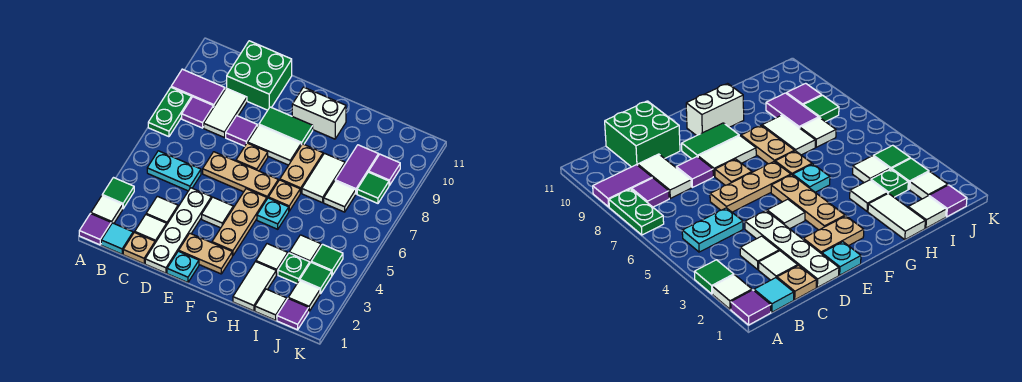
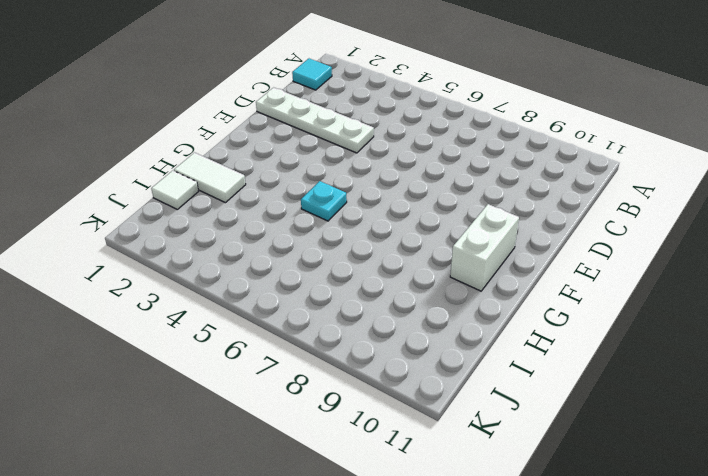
none -> purple 1x1 tile [79,214,111,245]
none -> white 1x1 tile [91,196,123,224]
none -> green 1x1 tile [102,178,134,208]
none -> green 1x2 plate [148,88,192,137]

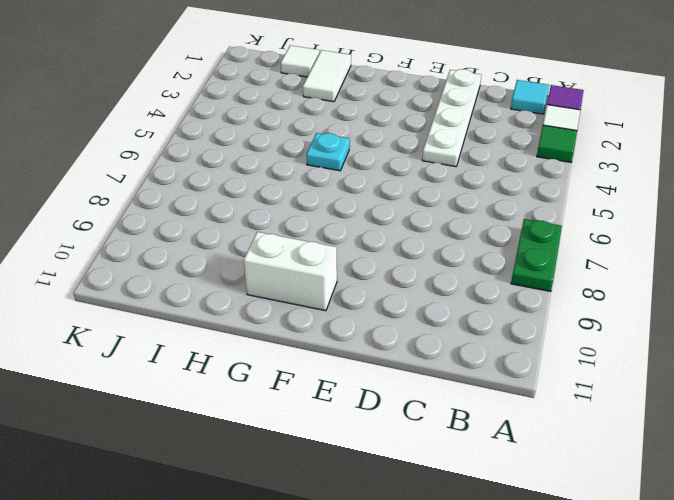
none -> purple 1x2 tile [171,69,225,107]
none -> cyan 1x2 plate [147,151,201,191]
none -> purple 1x1 tile [182,97,213,128]
none -> tan 1x1 plate [123,232,155,264]

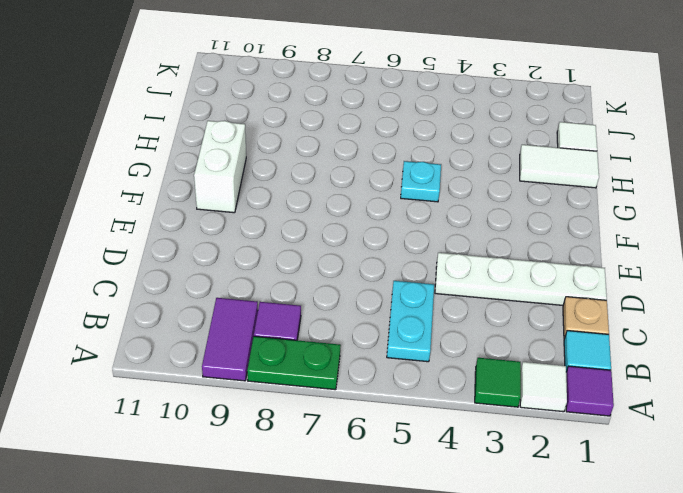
none -> white 1x1 tile [135,215,167,243]
none -> white 1x1 tile [146,196,178,224]
none -> white 1x2 tile [204,88,247,137]
none -> green 2x2 brick [227,41,292,110]

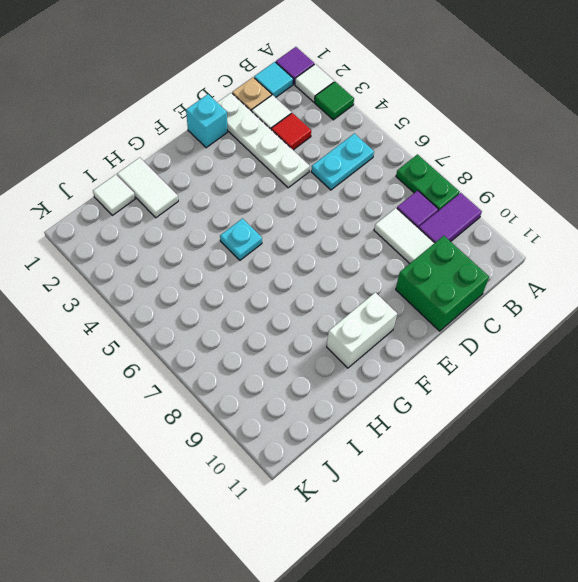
red 1x1 tile [271,113,311,150] -> white 1x1 tile [146,196,178,224]
cyan 1x1 brick [186,94,228,148] -> cyan 1x1 plate [167,251,199,283]
none -> tan 1x3 plate [203,152,278,198]
none -> purple 1x1 tile [226,116,257,146]
none -> tan 1x2 plate [179,233,232,274]
none -> white 1x1 tile [202,197,233,228]

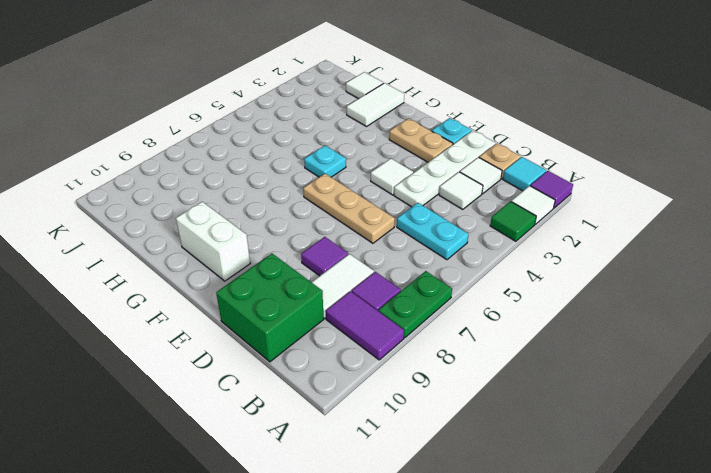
none -> tan 1x1 plate [236,143,268,171]
none -> white 1x2 tile [247,125,301,165]
none -> green 1x2 tile [259,107,313,145]
none -> tan 1x3 plate [212,189,267,256]

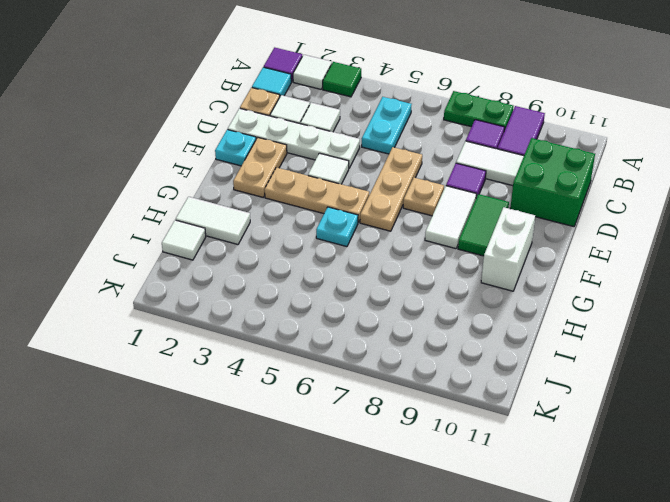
none -> tan 1x1 plate [268,180,300,211]
none -> tan 1x2 plate [280,144,323,193]
none -> white 1x1 tile [256,244,288,275]
none -> white 1x2 tile [302,153,345,203]

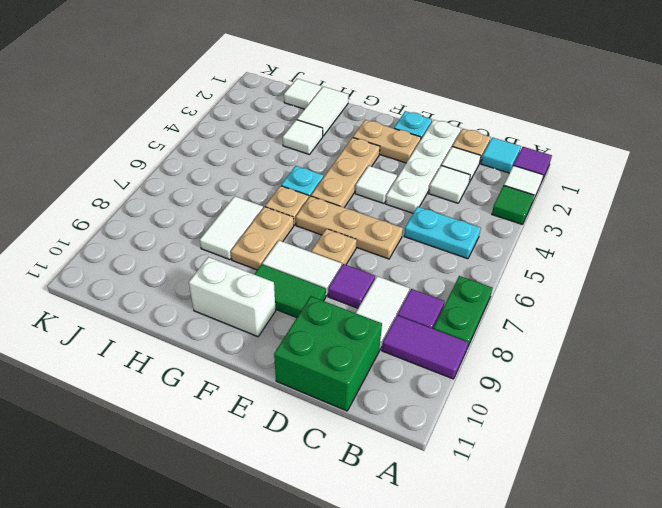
none -> green 1x1 plate [278,253,310,283]
none -> white 1x1 tile [289,235,321,263]
none -> white 1x1 tile [324,181,356,212]
none -> purple 1x2 tile [335,145,379,194]

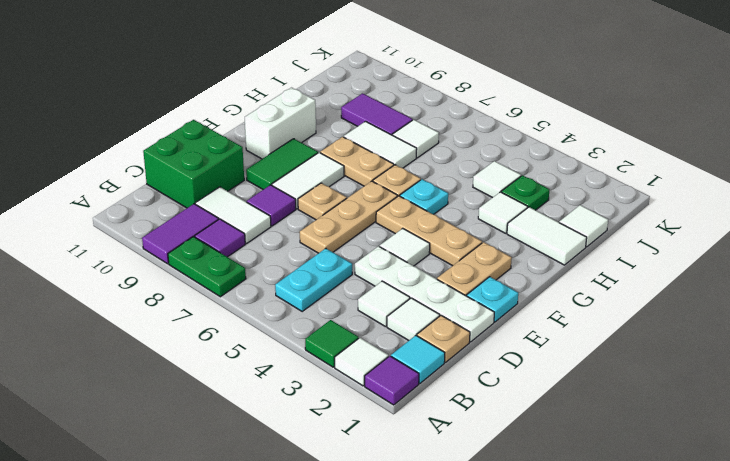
none -> purple 1x1 tile [277,299,309,330]
none -> white 1x1 tile [288,280,320,311]
none -> green 1x1 tile [300,263,332,294]
none -> green 1x1 tile [311,244,343,275]

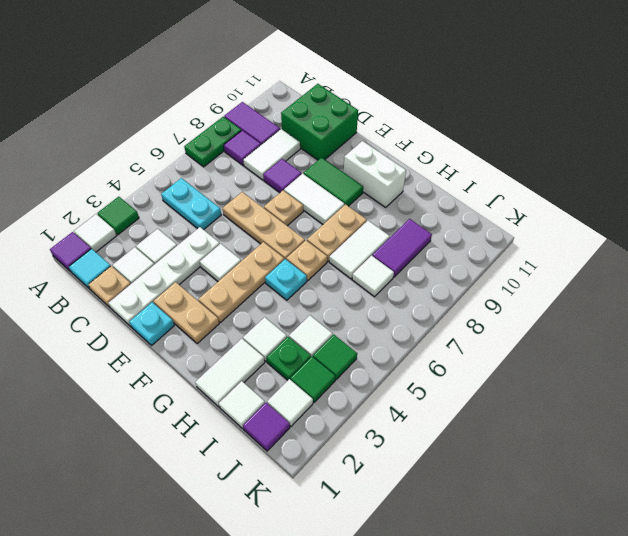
none -> green 1x1 tile [357,172,389,203]
none -> purple 1x1 tile [369,154,400,186]

